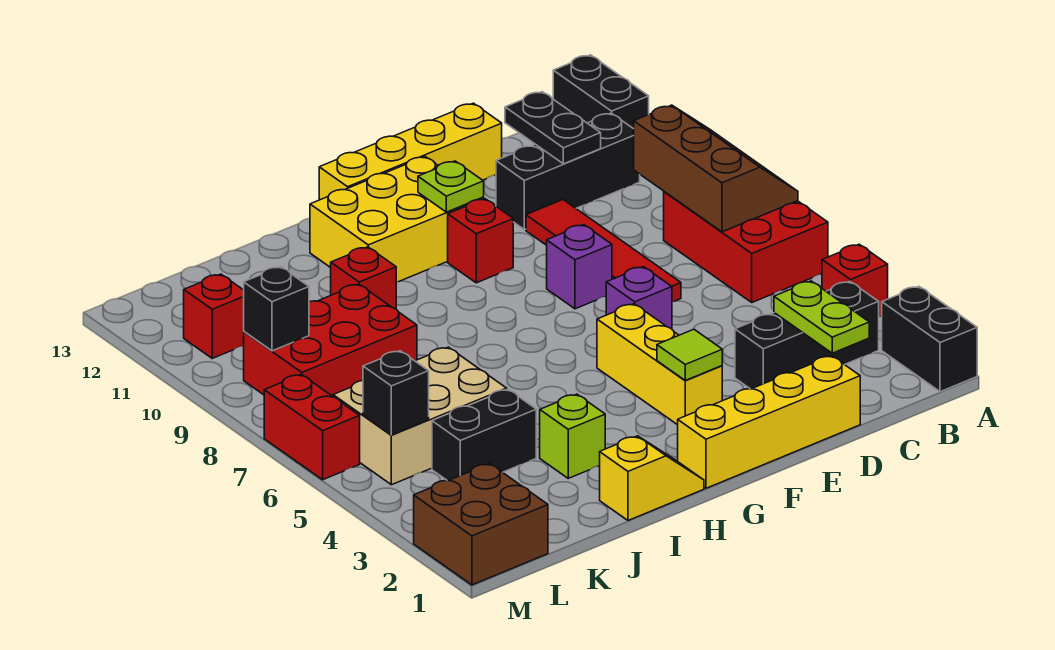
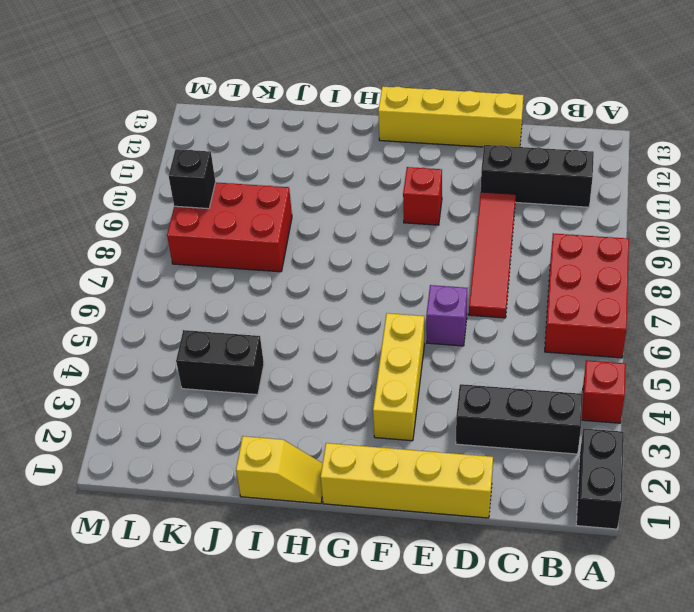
none -> black 1x2 brick [553,55,649,129]
none -> purple 1x1 brick [547,225,612,309]
none -> yellow 2x3 brick [310,157,484,282]
none -> lime 1x1 brick [540,394,605,478]

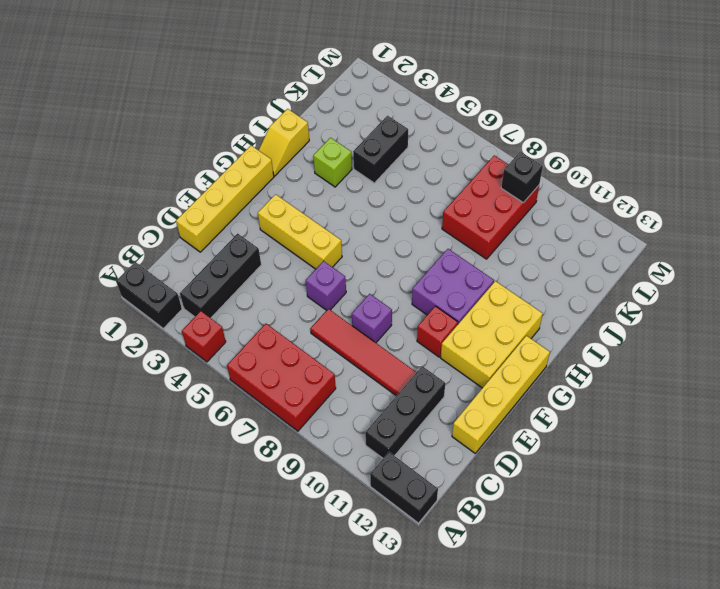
purple 2x2 brick [412,249,494,324] -> none
none -> red 1x1 brick [331,247,396,309]
none -> tan 2x3 brick [333,347,507,485]
none -> brown 2x2 brick [414,464,548,585]
none -> red 1x1 brick [184,274,244,358]

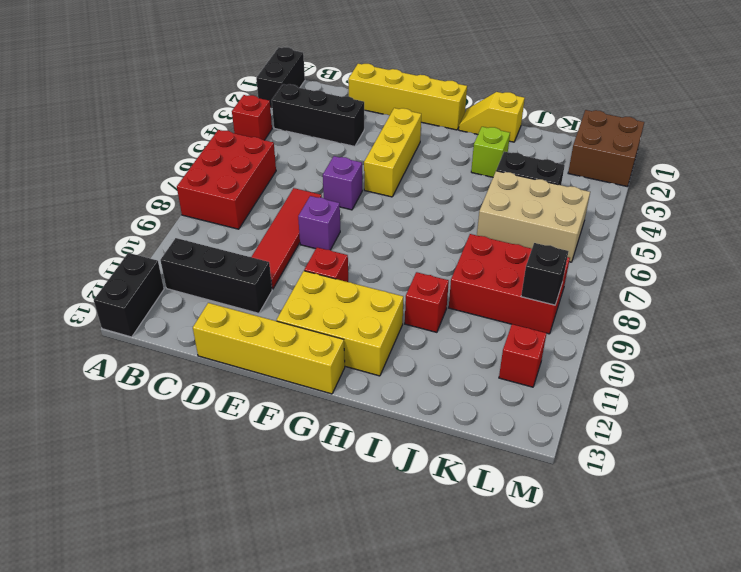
none -> red 1x2 brick [264,374,360,480]
none -> brown 2x3 slope [634,105,798,232]
none -> lime 1x2 plate [774,281,869,353]
none -> black 1x2 plate [505,92,601,164]

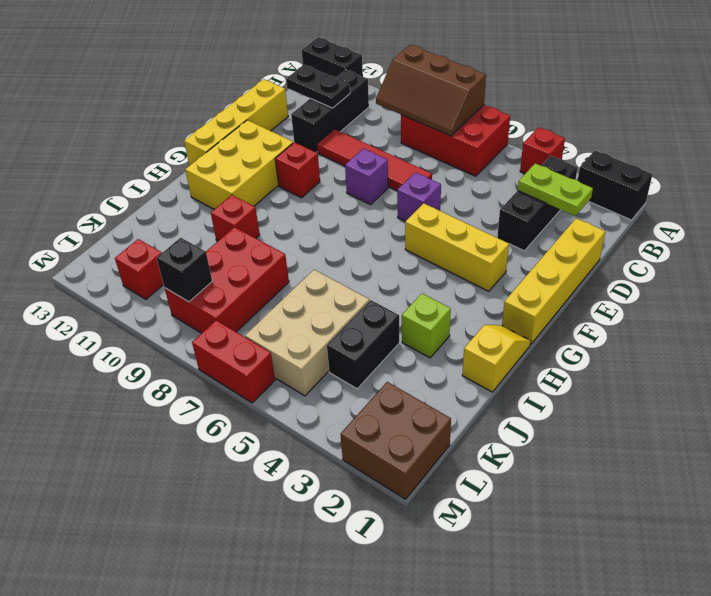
brown 2x3 slope [376,45,486,136] -> brown 2x3 slope turned to [634,105,798,232]
none -> lime 1x1 tile [657,329,722,380]
none -> lime 1x1 plate [418,161,484,212]
none -> black 1x1 brick [363,351,429,435]

